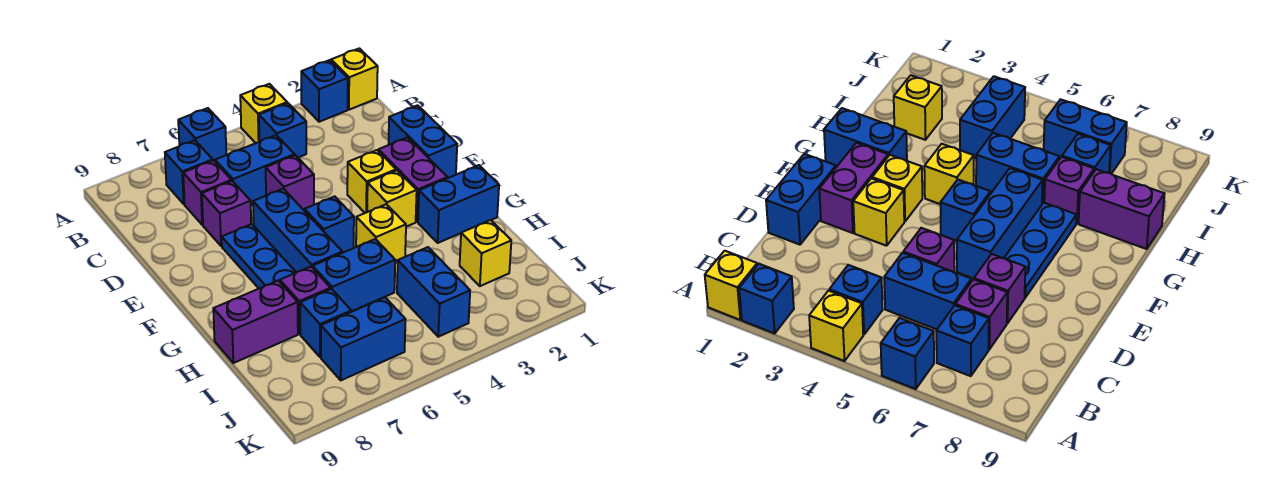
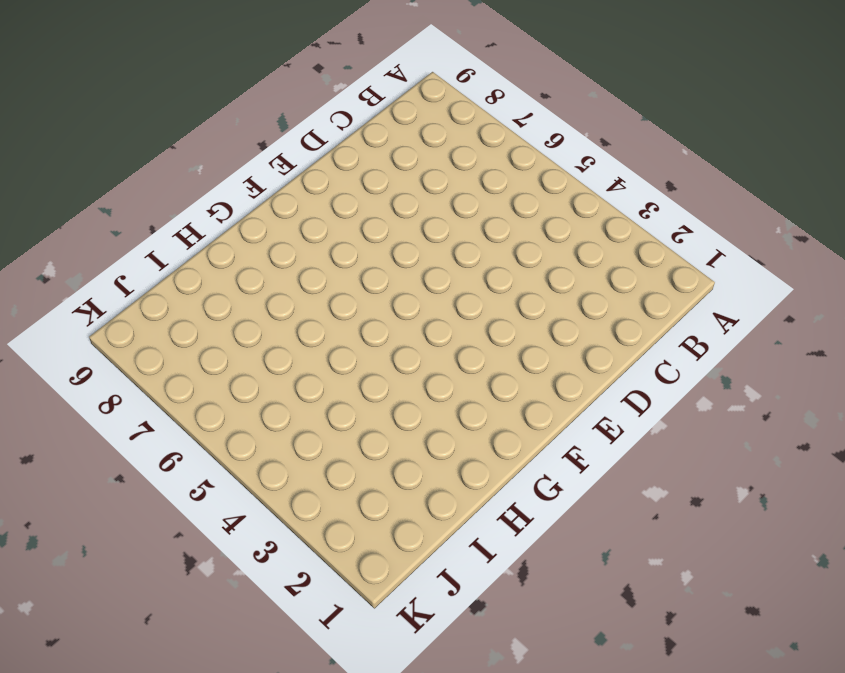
none -> yellow 1x1 brick [331,48,378,110]
none -> blue 1x1 brick [301,60,348,122]
none -> yellow 1x1 brick [240,84,287,143]

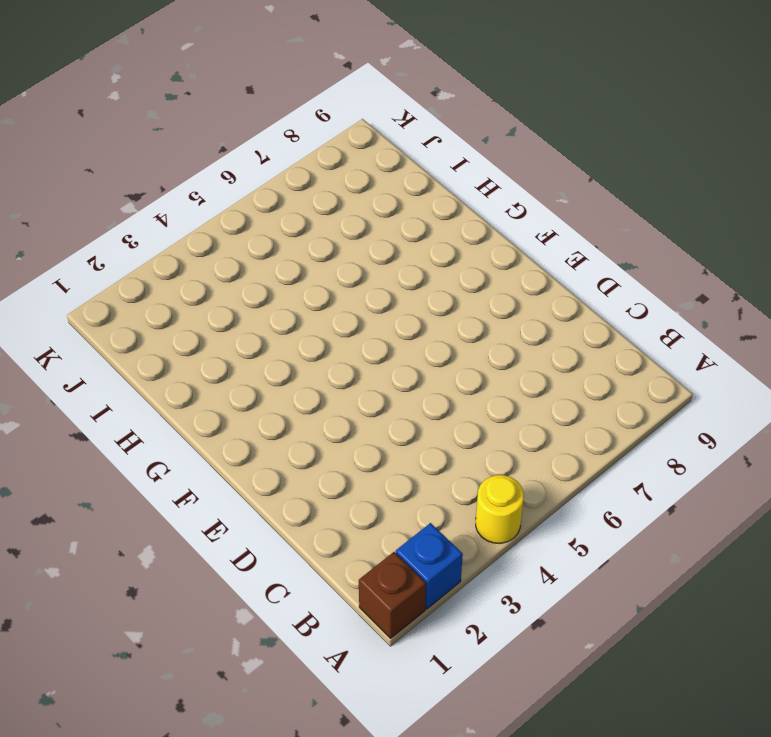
brown 1x1 brick [359,552,426,638] -> yellow 1x1 brick [331,48,378,110]
yellow 1x1 round brick [476,475,524,543] -> yellow 1x1 brick [240,84,287,143]
none -> blue 1x1 brick [178,108,226,161]
none -> blue 1x1 brick [259,103,306,157]
none -> blue 1x1 brick [165,140,213,204]

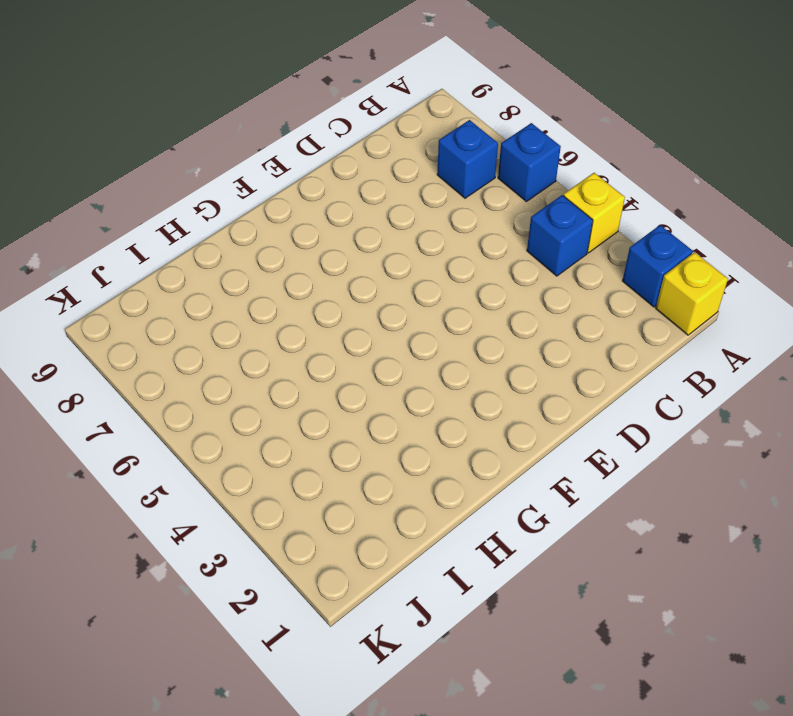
none -> blue 1x2 brick [215,135,295,205]
none -> purple 1x1 brick [183,160,231,225]
none -> blue 1x2 brick [388,105,457,178]

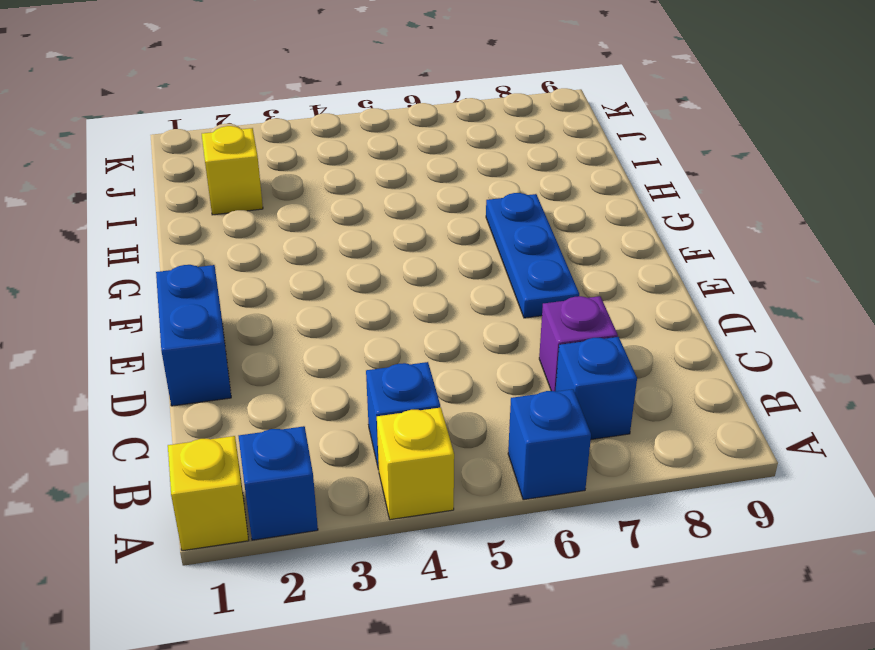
none -> blue 1x2 brick [215,135,295,205]
none -> purple 1x1 brick [266,155,314,211]
none -> purple 1x1 brick [202,181,251,246]

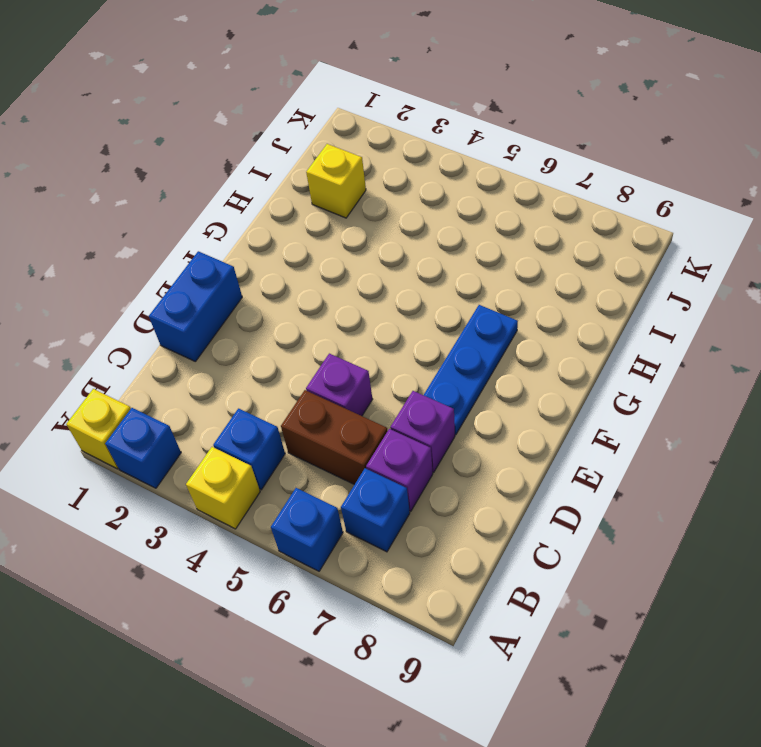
brown 1x2 brick [281,390,387,485] -> blue 1x2 brick [215,135,295,205]
none -> purple 1x2 brick [378,137,447,222]
none -> yellow 1x1 brick [347,150,396,213]
none -> blue 1x3 brick [253,189,342,273]

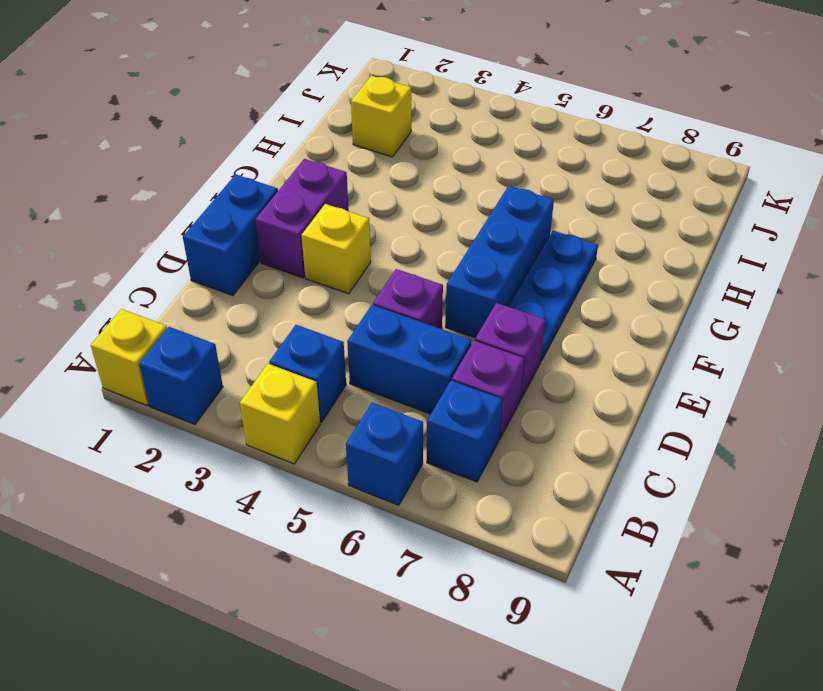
none -> yellow 1x1 brick [367,171,417,227]
none -> blue 1x1 brick [305,196,354,253]
none -> blue 1x2 brick [418,165,499,243]

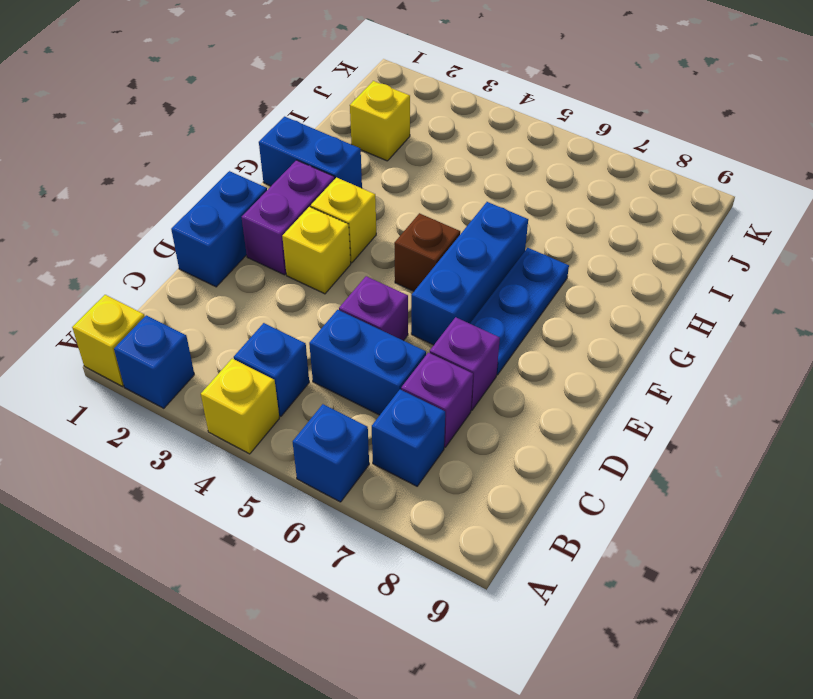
brown 1x1 brick [394,213,460,291] -> blue 1x1 brick [305,196,354,253]
none -> yellow 1x1 brick [356,204,406,261]
none -> blue 1x2 brick [313,239,395,312]
none -> purple 1x1 brick [280,267,331,334]

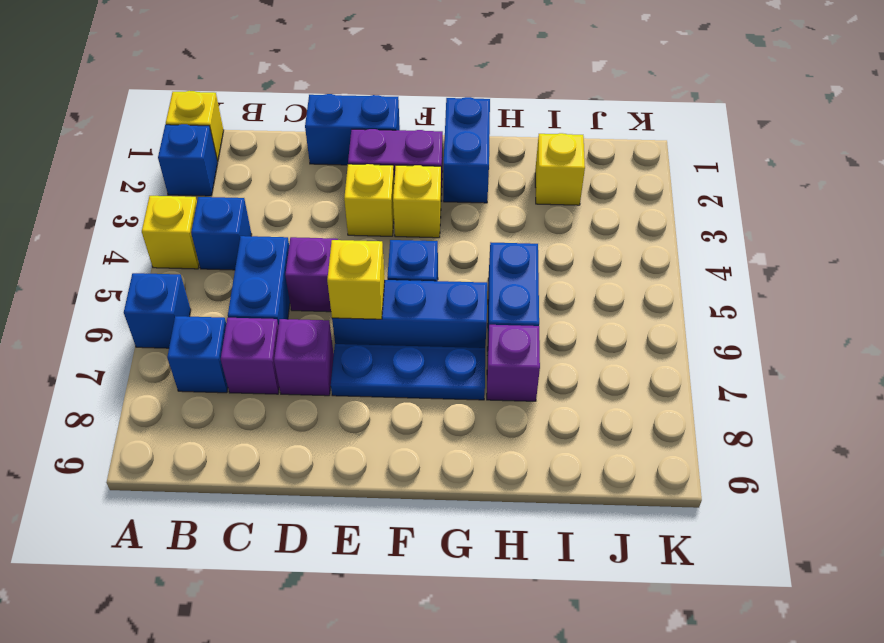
yellow 1x1 brick [327,240,385,319] -> yellow 1x1 brick moved to [356,204,406,261]
none -> purple 1x2 brick [213,281,298,363]
none -> blue 1x2 brick [397,247,470,337]
none -> blue 1x1 brick [300,289,351,357]

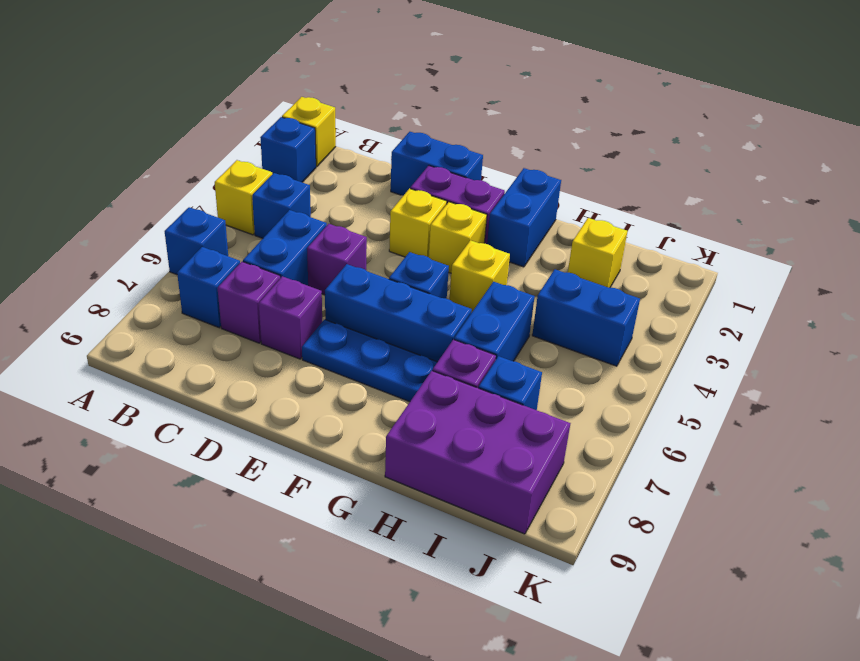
purple 2x3 brick [385,371,570,534] -> purple 1x2 brick [213,281,298,363]
none -> blue 1x2 brick [321,297,406,380]

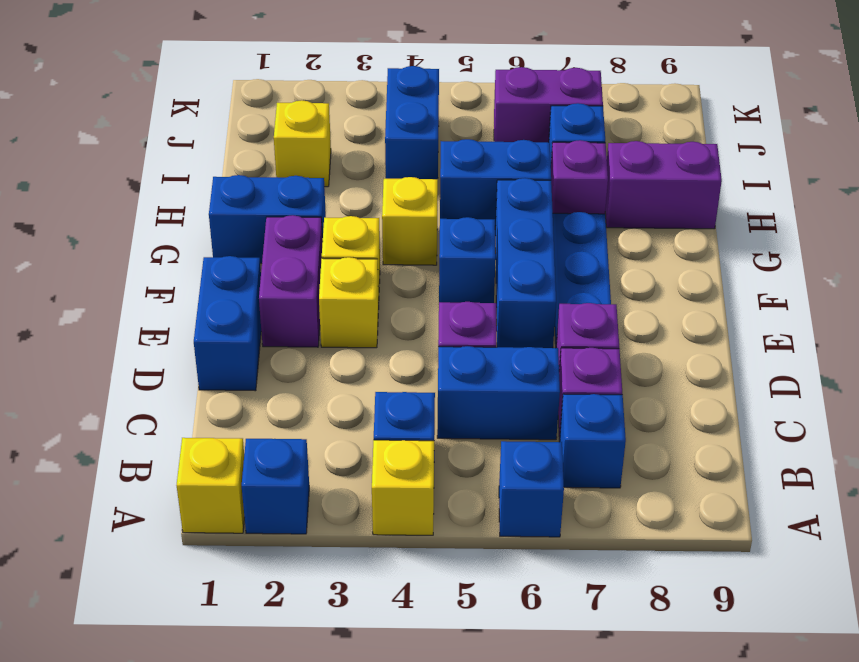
purple 1x2 brick [494,67,603,142] -> blue 1x2 brick [321,297,406,380]

